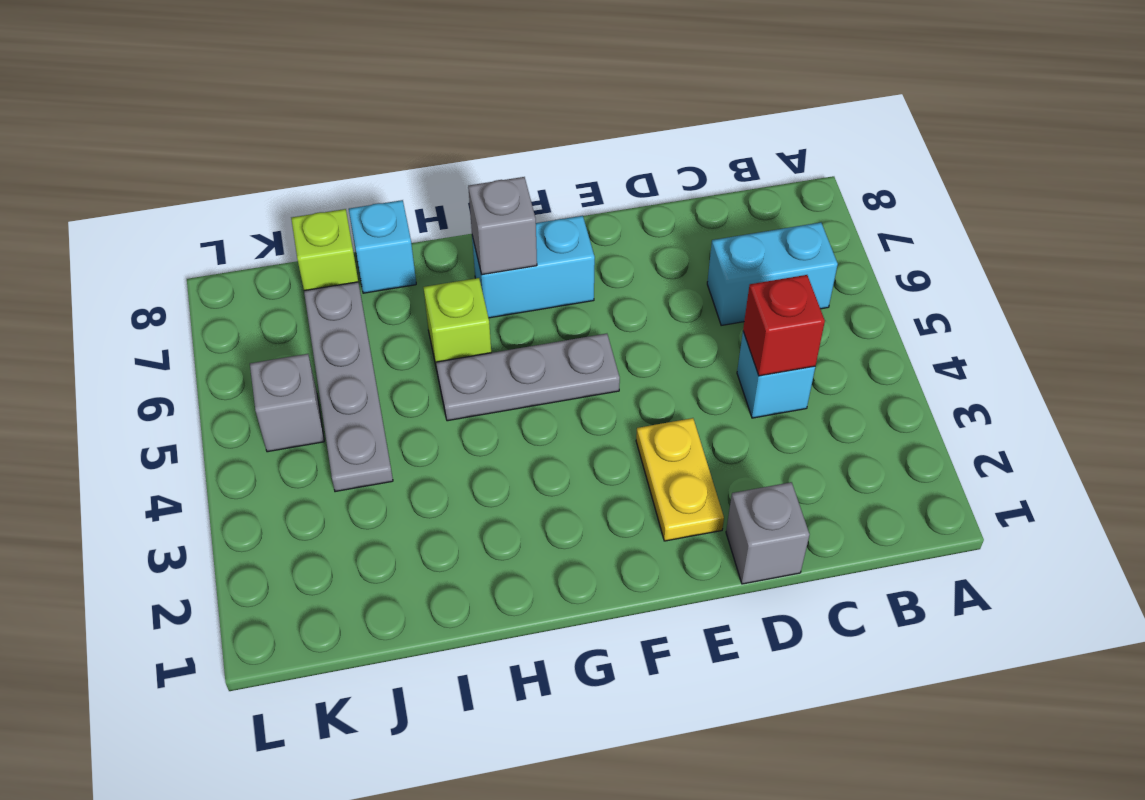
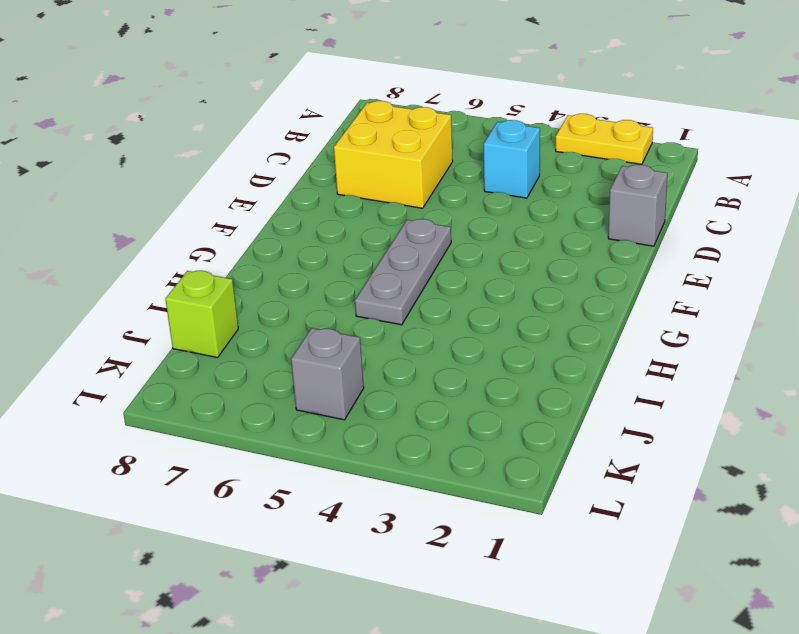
yellow 1x2 plate [556,114,653,164] -> yellow 1x2 plate moved to [636,418,724,541]
yellow 2x2 brick [334,101,453,208] -> cyan 1x2 brick [707,222,838,326]
none -> cyan 1x2 brick [472,216,595,318]
none -> lime 1x1 brick [423,278,491,370]
none -> cyan 1x1 brick [349,200,416,293]

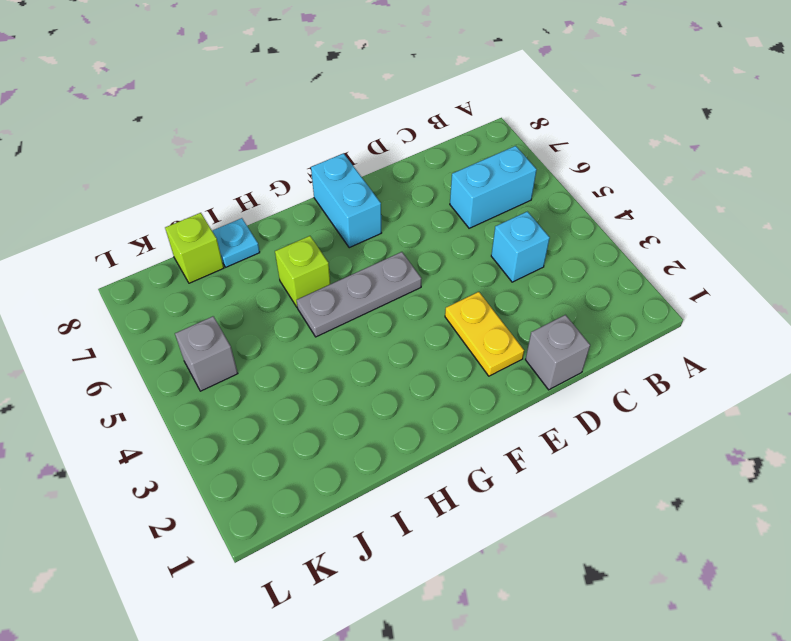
cyan 1x2 brick [311,153,381,248] -> cyan 1x2 brick turned to [472,216,595,318]
cyan 1x1 plate [212,218,260,267] -> cyan 1x1 brick [349,200,416,293]
none -> grey 1x4 plate [304,282,393,492]
none -> red 1x1 brick [743,275,825,376]
none -> grey 1x1 brick [468,177,537,275]

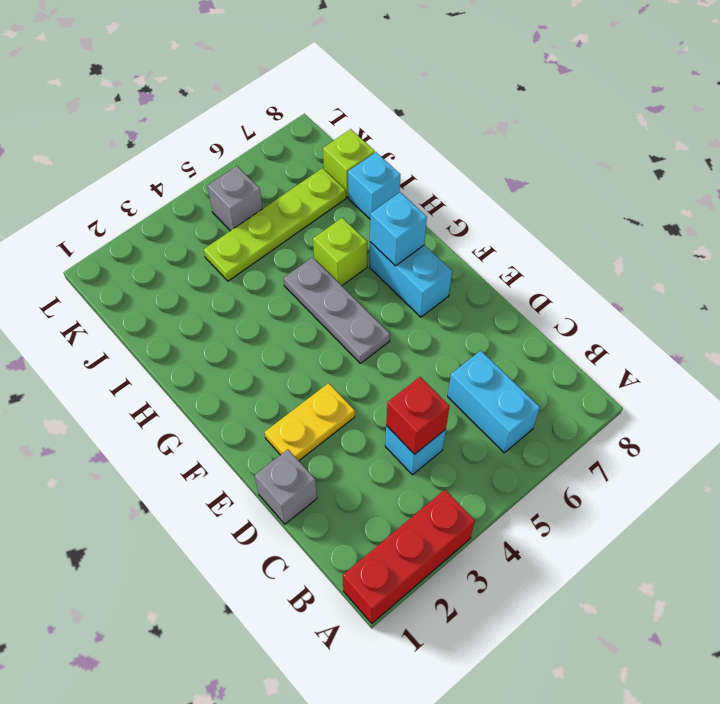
red 1x3 brick [343,490,475,623] -> none
cyan 1x1 brick [370,192,427,266] -> grey 1x1 brick [468,177,537,275]
lime 1x4 plate [204,168,346,281] -> grey 1x4 plate [304,282,393,492]

